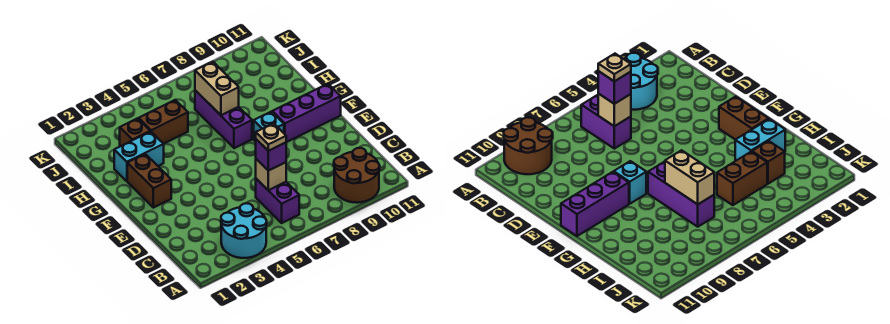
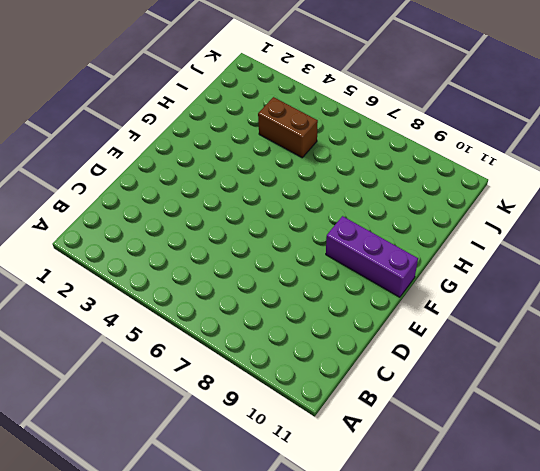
none -> cyan 2x2 round brick [221,203,267,258]
none -> brown 2x2 round brick [334,148,380,203]
none -> purple 1x2 brick [256,179,299,223]

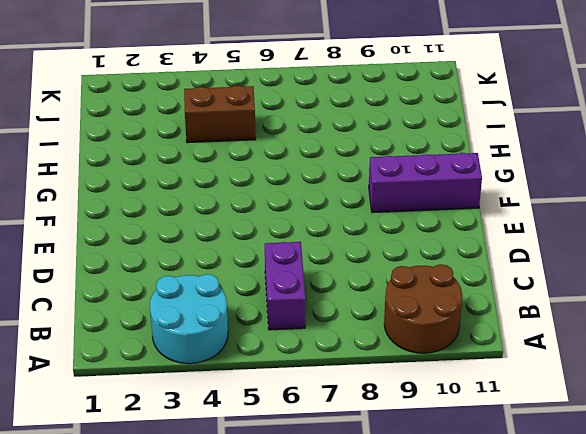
none -> brown 1x2 brick [127,154,171,208]
none -> cyan 1x1 brick [254,112,284,142]
none -> purple 1x3 brick [195,90,252,148]

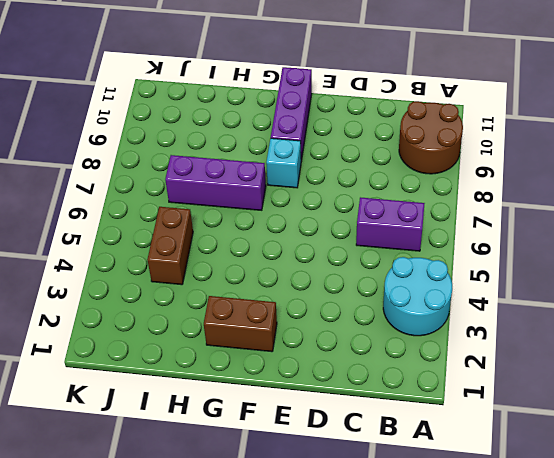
none -> cyan 1x2 brick [114,131,164,181]
none -> brown 1x1 brick [120,118,150,146]
none -> tan 1x1 brick [256,159,286,190]

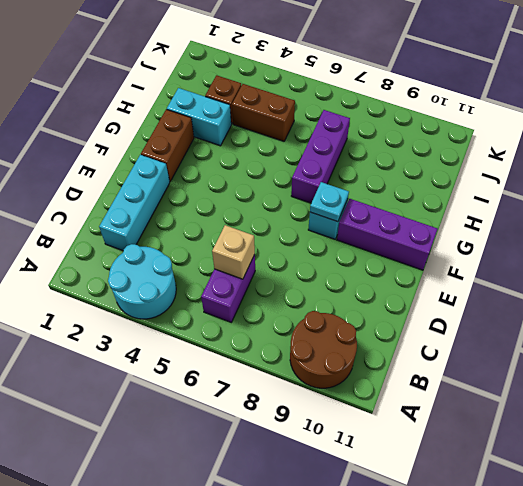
cyan 1x3 brick [99,155,170,251] -> none
cyan 1x1 plate [310,182,349,222] -> none
none -> tan 1x2 brick [195,62,239,115]
none -> purple 1x1 brick [256,139,286,171]
none -> tan 1x1 plate [256,123,286,151]

